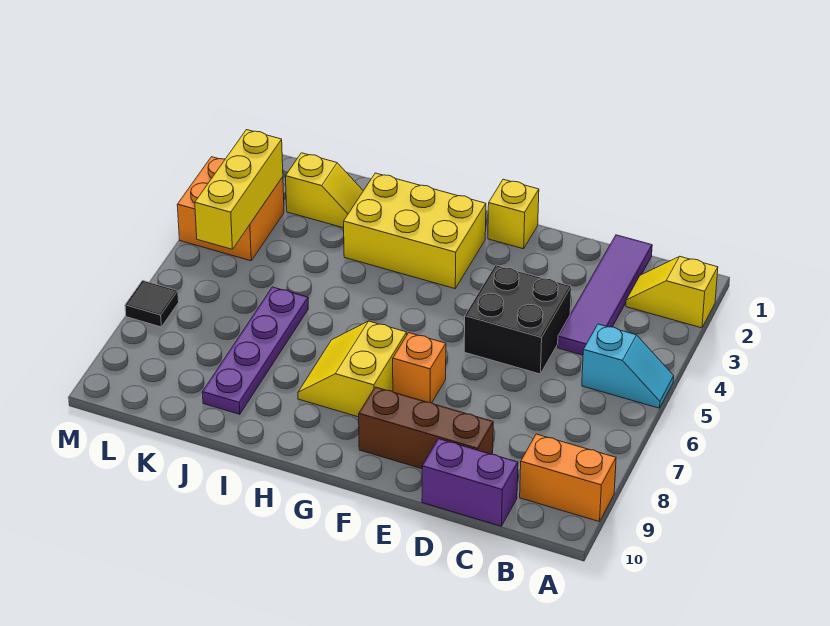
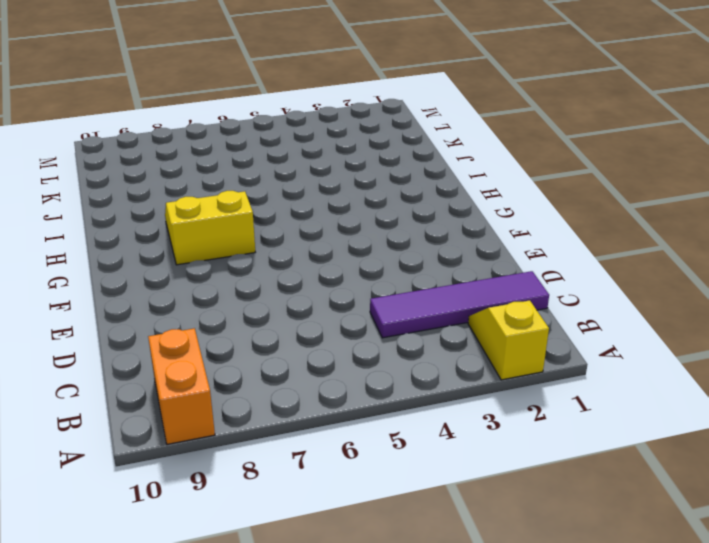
none -> cyan 1x2 slope [582,324,674,408]
none -> purple 1x2 brick [422,439,518,526]
none -> black 2x2 brick [464,265,571,374]

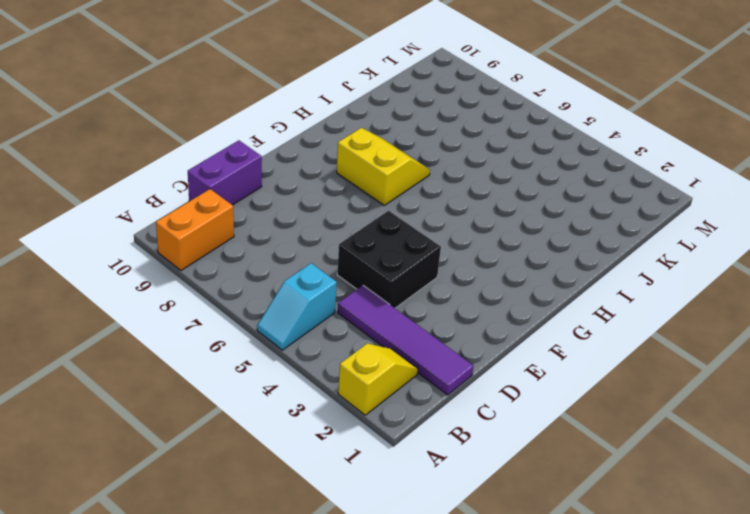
none -> brown 1x3 brick [359,387,493,469]
none -> yellow 1x1 brick [488,179,539,249]
none -> orange 1x1 brick [393,333,446,403]

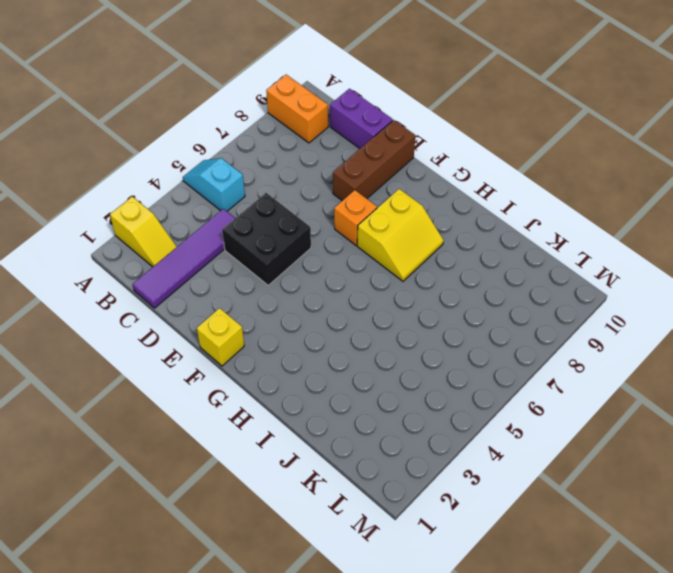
brown 1x3 brick [333,120,416,201] -> brown 1x3 brick turned to [359,387,493,469]
none -> yellow 2x3 brick [344,173,486,289]
none -> yellow 1x2 slope [286,153,363,228]
none -> purple 1x4 plate [202,287,308,414]

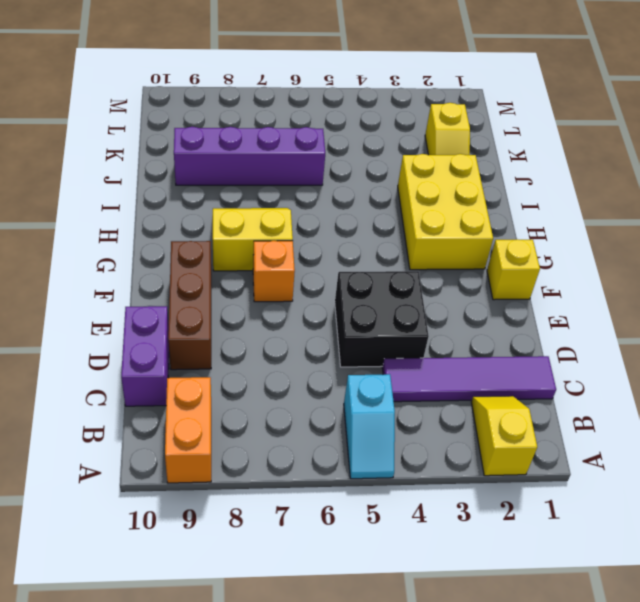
purple 1x4 brick [174,127,325,185] -> purple 1x4 plate [202,287,308,414]
none -> orange 2x2 brick [177,157,284,261]
none -> black 1x1 tile [125,280,179,327]
none -> yellow 1x3 brick [195,130,283,249]

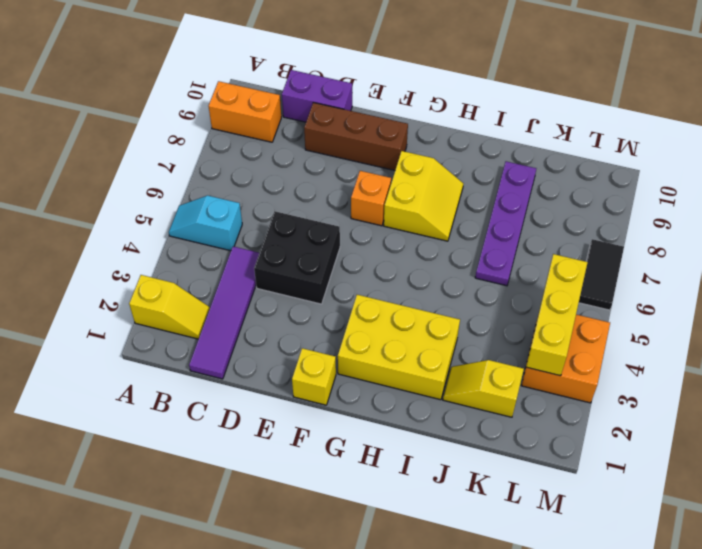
black 1x2 tile [579,239,624,310] -> black 1x1 tile [125,280,179,327]

